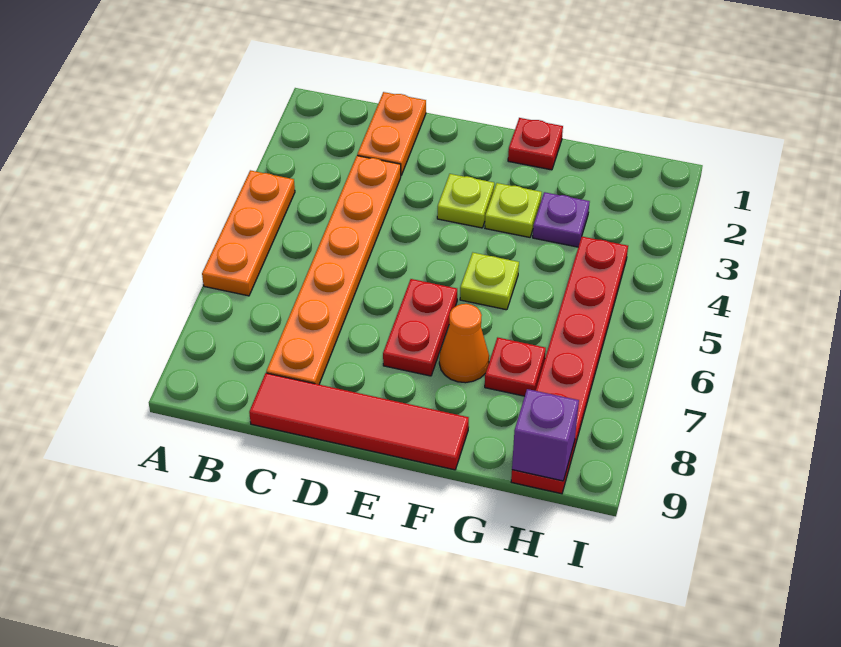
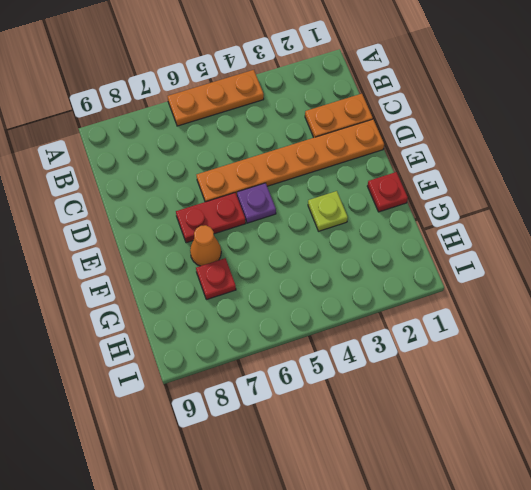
orange 1x6 plate [197,119,384,202] -> orange 1x6 plate moved to [266,156,401,384]
purple 1x1 plate [237,183,276,223] -> purple 1x1 plate moved to [533,192,590,247]
none -> red 1x4 tile [249,373,469,470]
none -> lime 1x1 plate [437,174,494,228]
none -> lime 1x1 plate [460,253,519,310]

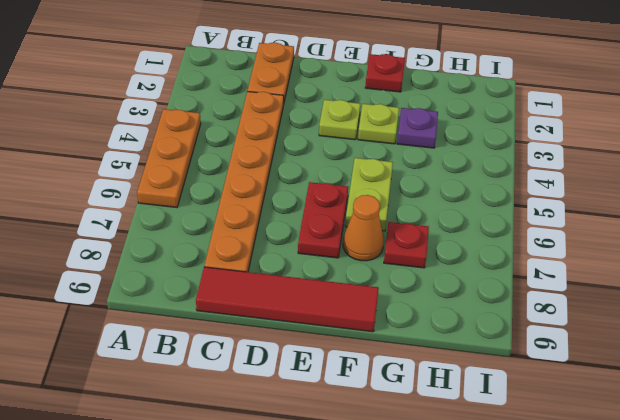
lime 1x2 plate [345,158,393,231] -> lime 1x1 plate [460,253,519,310]
none -> red 1x6 plate [511,237,628,494]
none -> purple 1x1 brick [512,389,579,481]

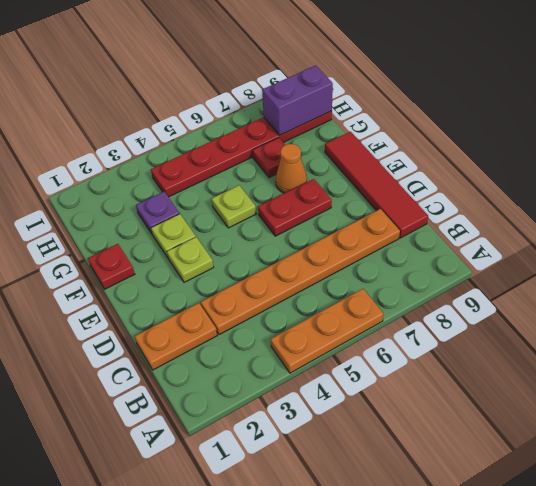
purple 1x2 brick [262,65,333,135] -> purple 1x1 brick [512,389,579,481]

